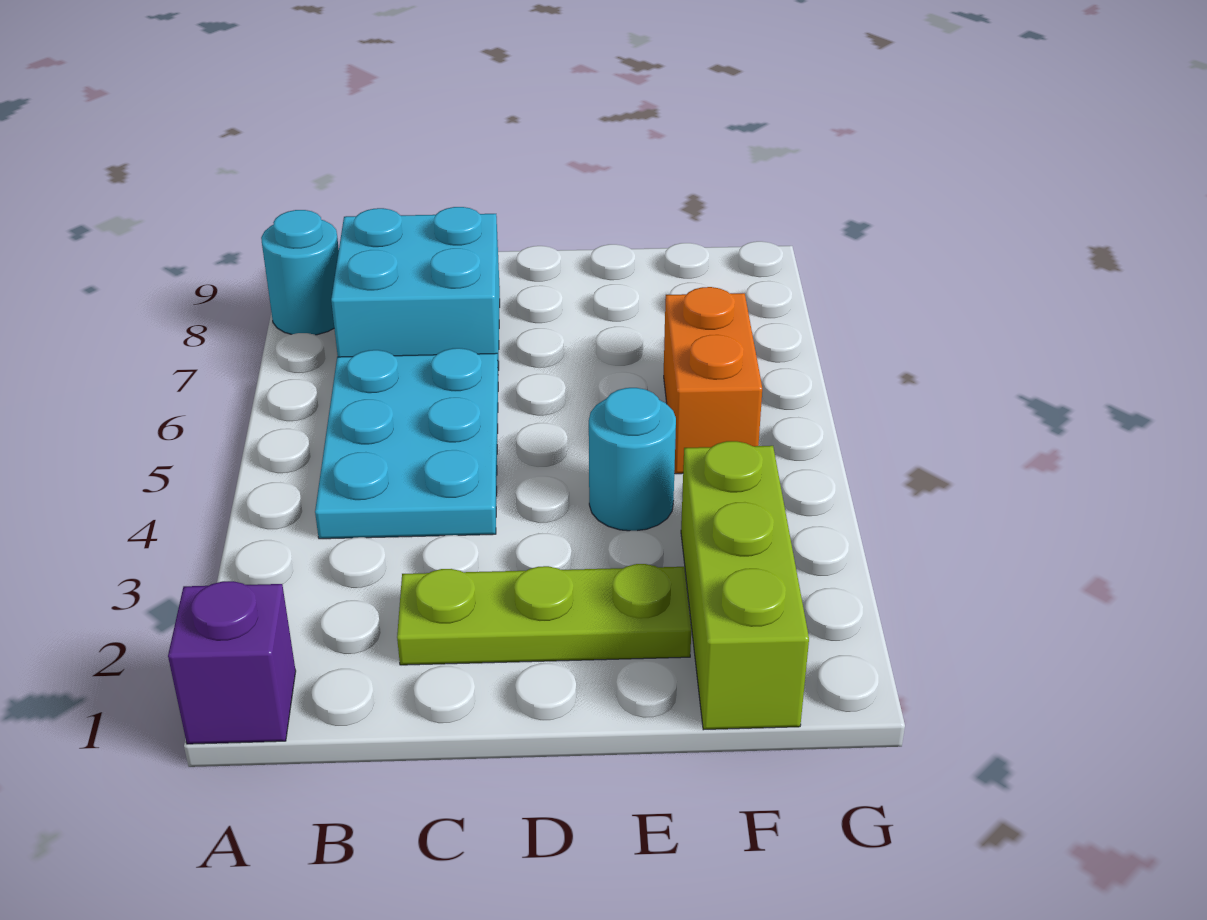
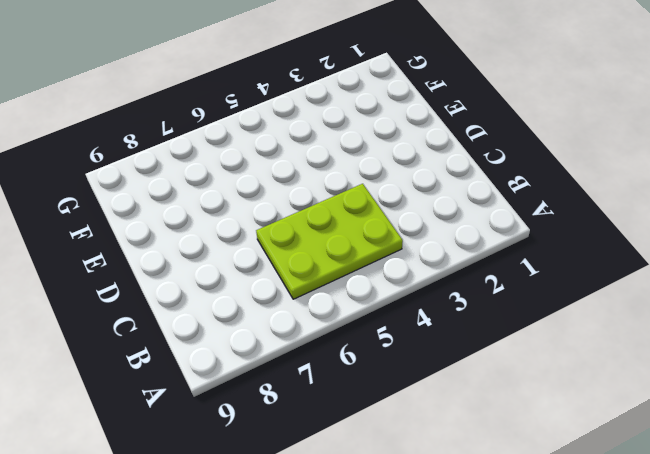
lime 2x3 plate [256,184,403,299] -> cyan 2x3 plate [315,348,498,539]
none -> purple 1x1 brick [168,581,296,744]
none -> cyan 1x1 round brick [261,210,339,335]

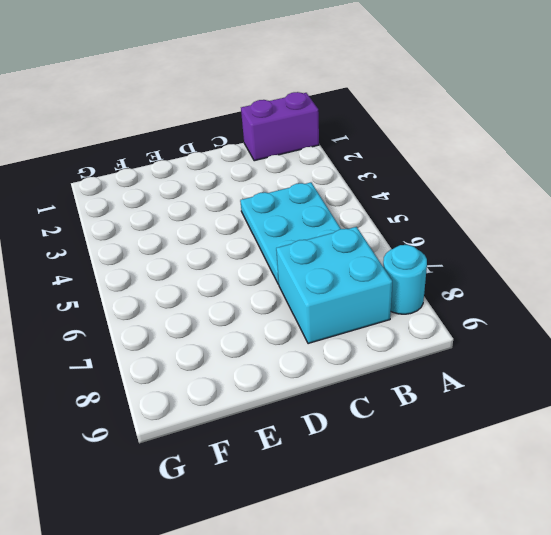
purple 1x2 brick [241,92,319,161] -> purple 1x1 brick [168,581,296,744]
none -> lime 1x3 plate [397,564,691,665]
none -> cyan 1x1 round brick [589,388,676,531]

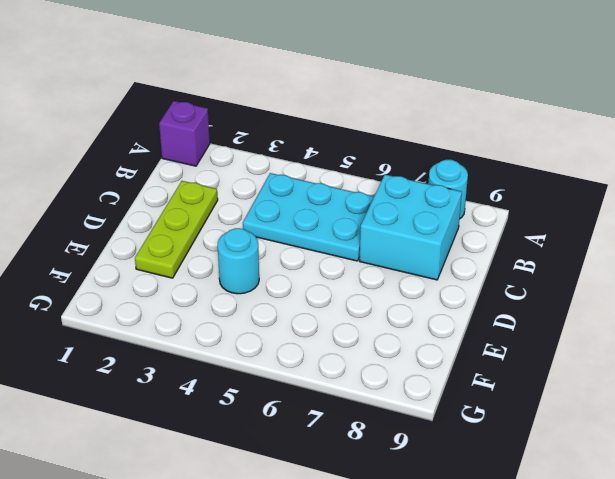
none -> lime 1x3 brick [681,441,809,730]
none -> orange 1x2 brick [664,287,762,474]

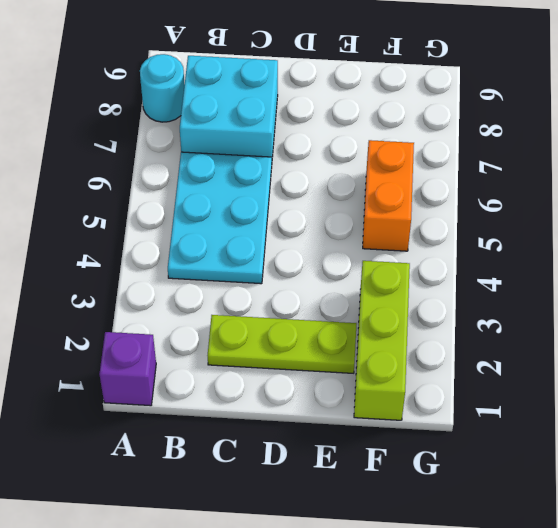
none -> cyan 1x1 round brick [589,388,676,531]

